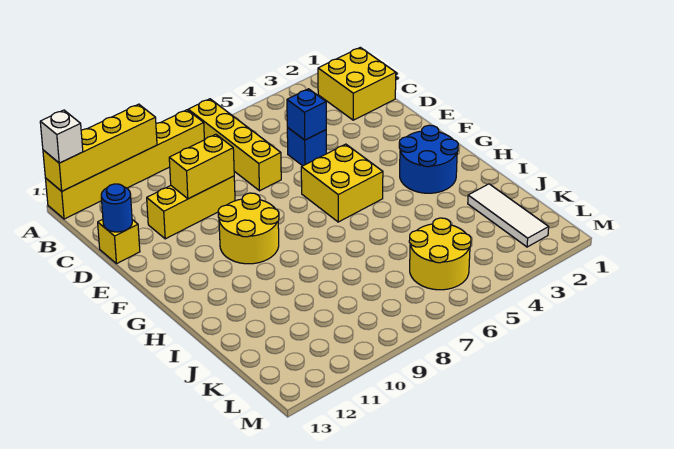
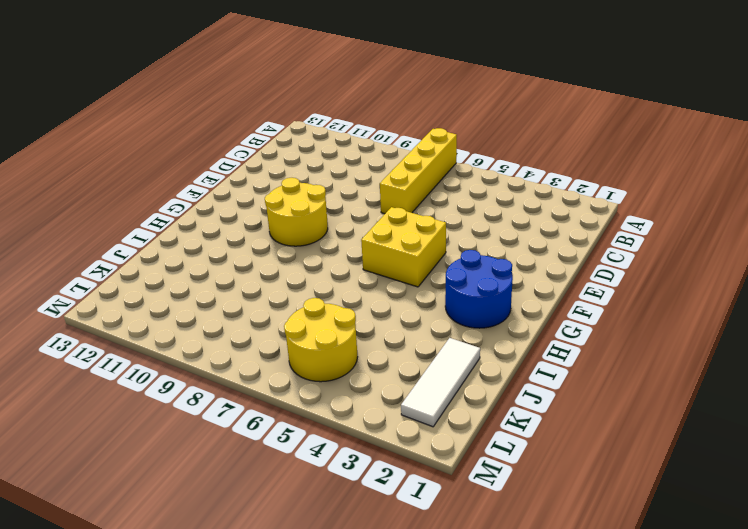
none -> yellow 1x6 brick [45,110,204,219]
none -> yellow 2x2 brick [318,47,396,120]
none -> blue 1x1 brick [287,127,326,166]

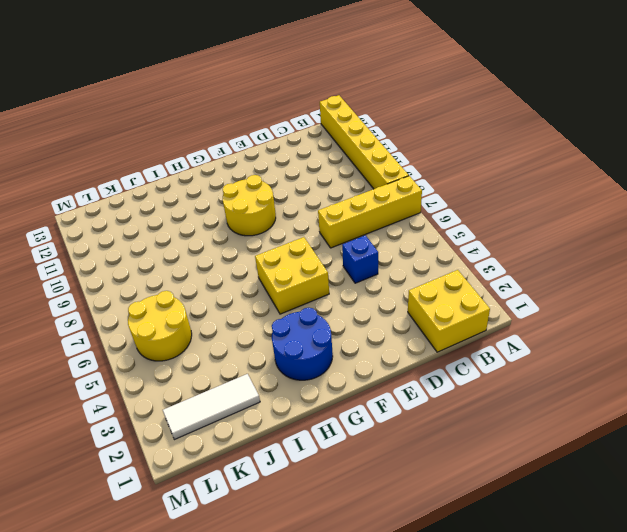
none -> yellow 1x3 brick [147,176,235,239]
none -> yellow 1x1 brick [98,219,140,264]
none -> yellow 1x4 brick [43,104,157,191]

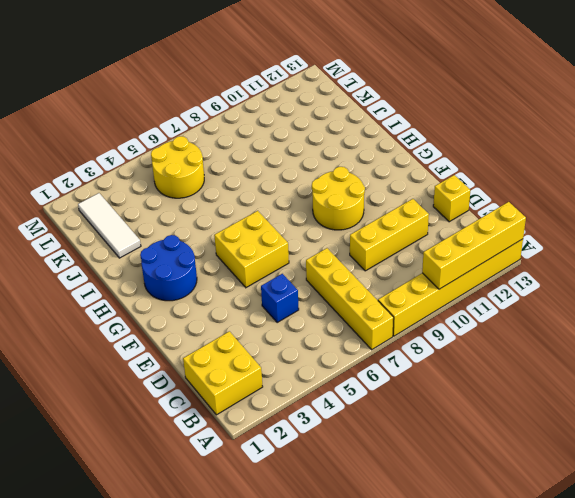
none -> blue 1x1 brick [287,89,326,140]
none -> yellow 1x2 brick [169,134,234,199]
none -> blue 1x1 round brick [101,184,132,232]

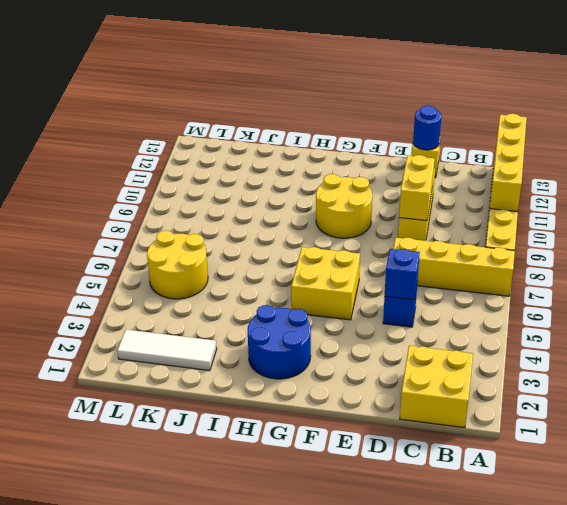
none -> white 1x1 brick [40,110,83,163]

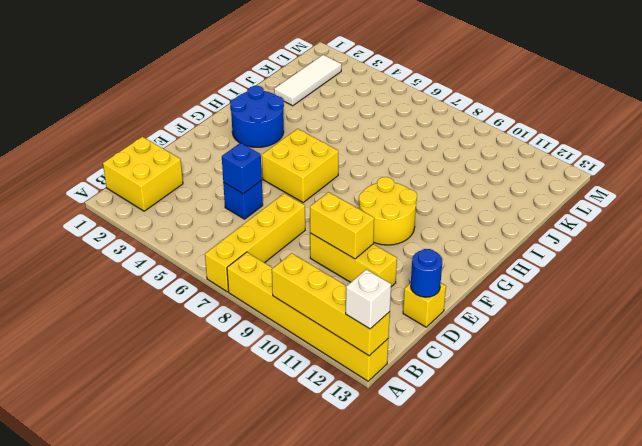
none -> yellow 2x2 round brick [409,218,471,290]

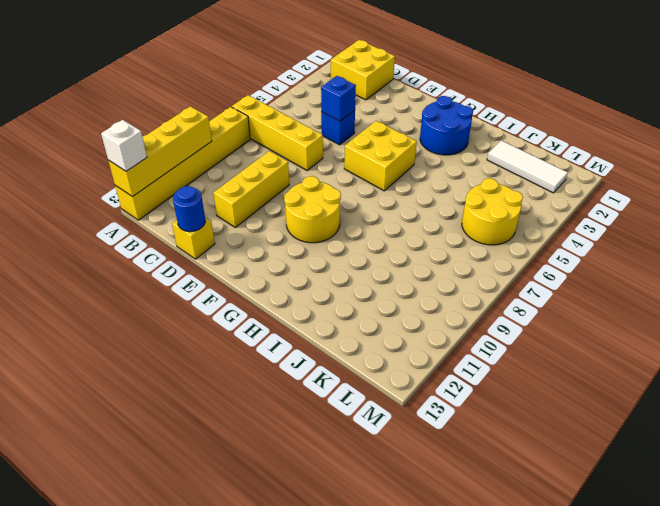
none -> yellow 1x2 brick [169,134,234,199]

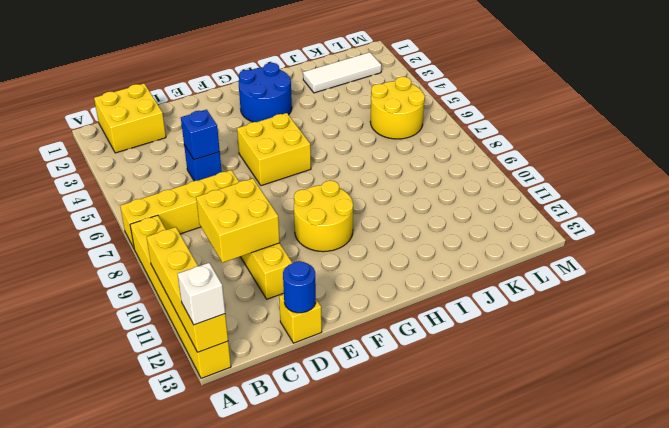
yellow 2x2 brick [196,178,280,263] -> yellow 1x2 brick [169,134,234,199]

